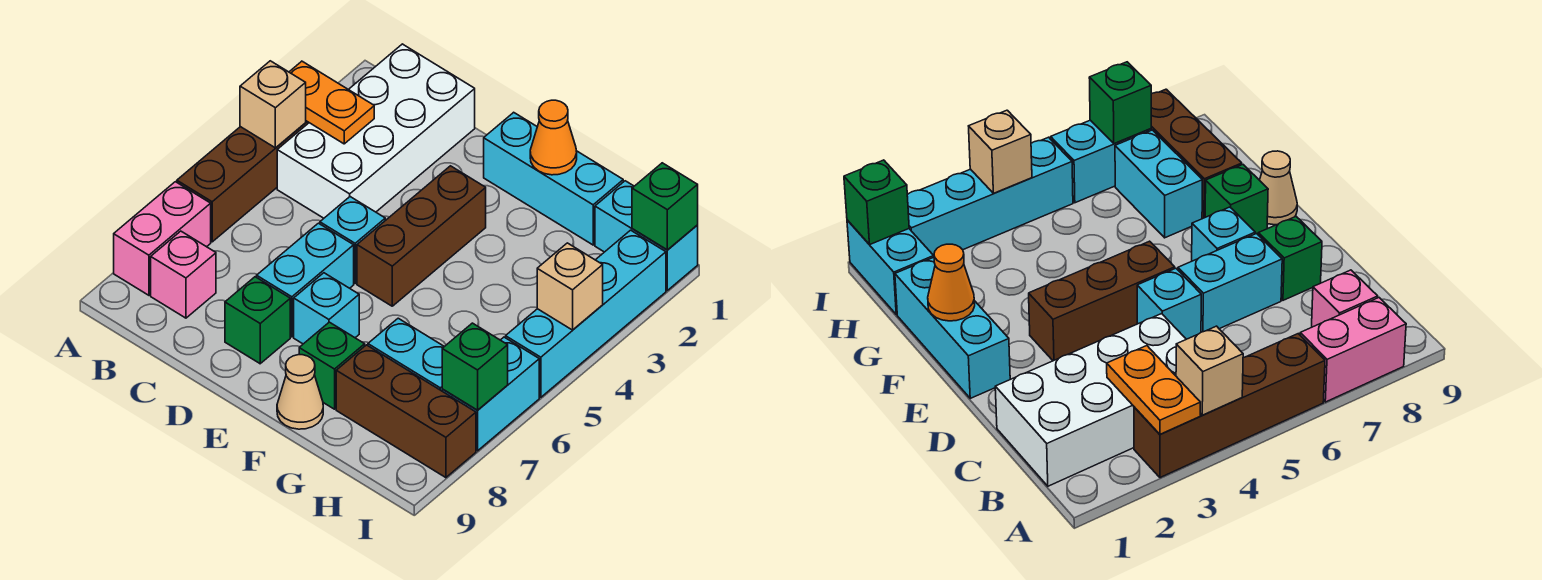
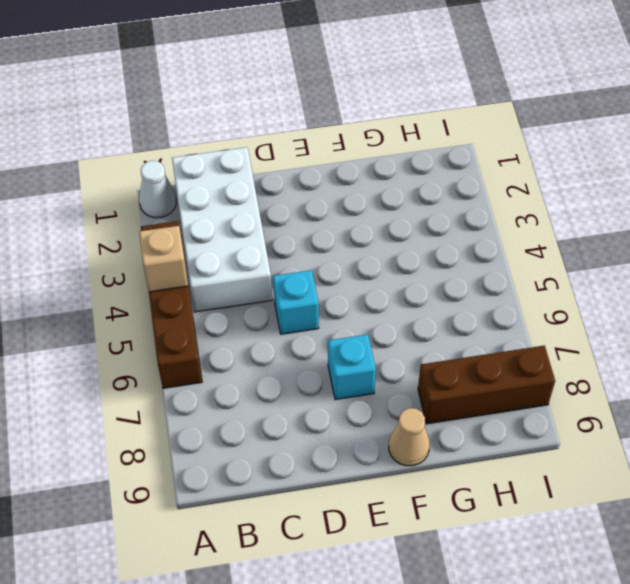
white 1x1 cone [139,161,176,218] -> none
none -> pink 1x2 brick [114,182,211,295]
none -> pink 1x1 brick [151,231,216,318]
none -> cyan 1x2 brick [257,223,354,337]

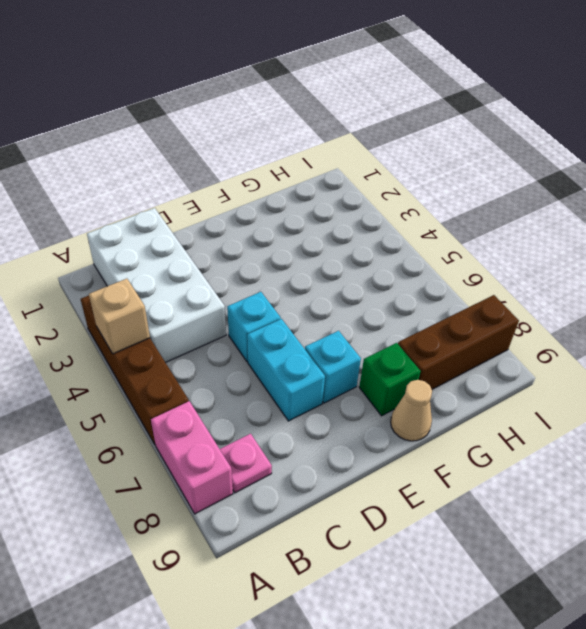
pink 1x1 plate [220,434,272,493] -> pink 1x1 brick [151,231,216,318]
none -> green 1x1 brick [225,277,290,364]
none -> cyan 1x3 brick [484,112,623,245]
none -> brown 1x3 brick [357,166,486,306]

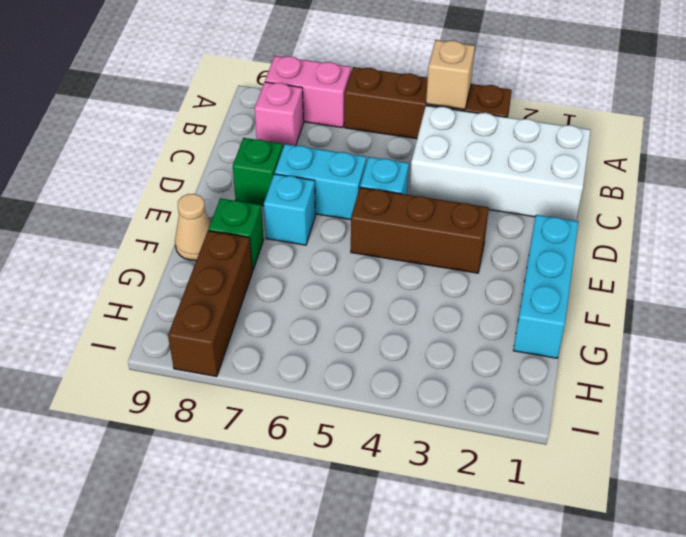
none -> cyan 1x2 brick [368,318,444,391]
none -> cyan 1x2 brick [595,181,698,290]
none -> cyan 1x4 brick [506,230,666,397]

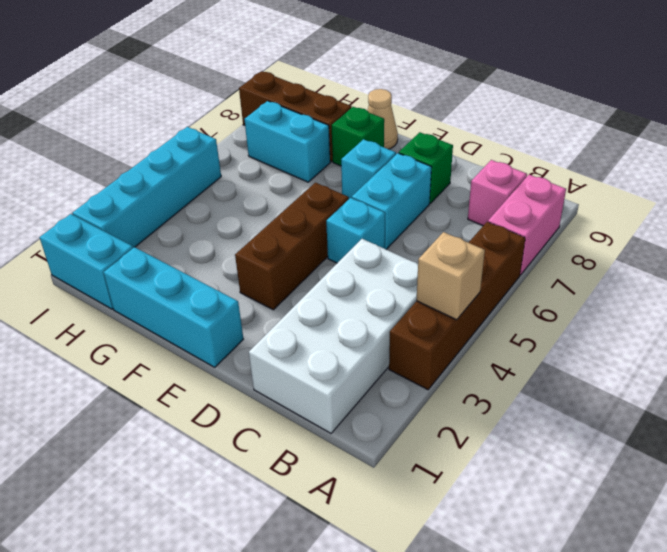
none -> cyan 1x2 brick [442,337,539,451]
none -> orange 1x2 plate [289,61,374,144]
none -> orange 1x1 cone [530,100,577,175]

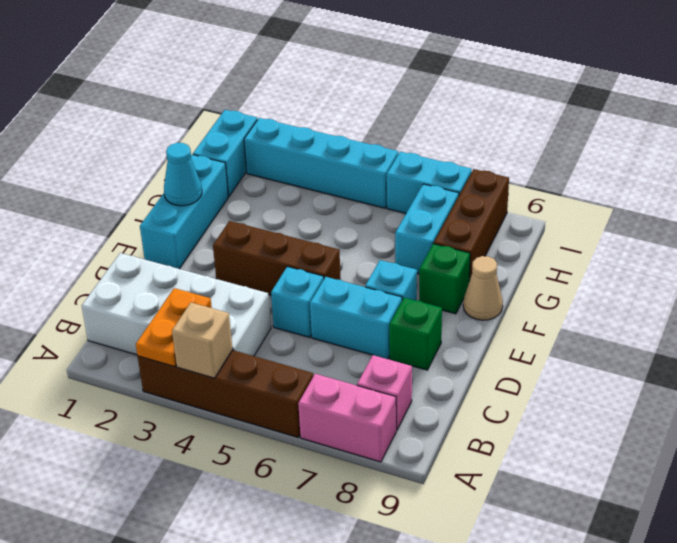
cyan 1x1 cone [164,143,202,206] -> orange 1x1 cone [530,100,577,175]
none -> green 1x1 brick [632,163,698,250]
none -> tan 1x1 brick [537,243,603,330]
none -> green 1x1 brick [442,323,508,410]

